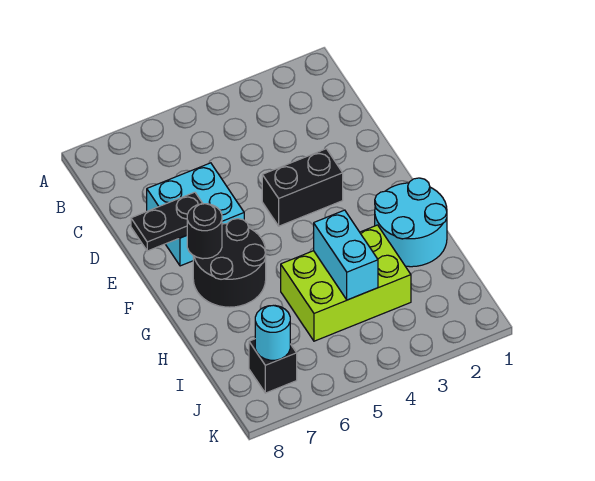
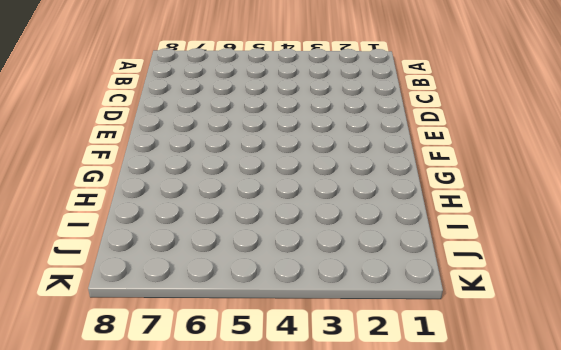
none -> cyan 2x2 brick [147,163,244,266]
none -> black 1x2 brick [262,149,343,226]

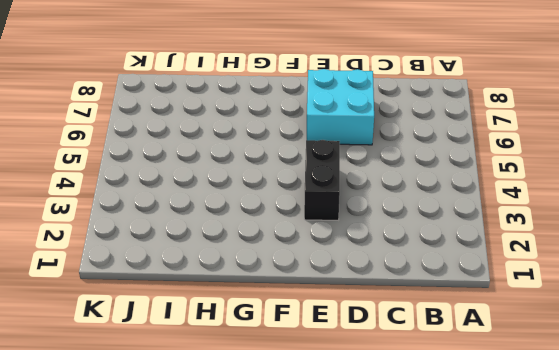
none -> black 2x2 round brick [193,219,266,307]
none -> cyan 2x2 round brick [375,178,447,267]

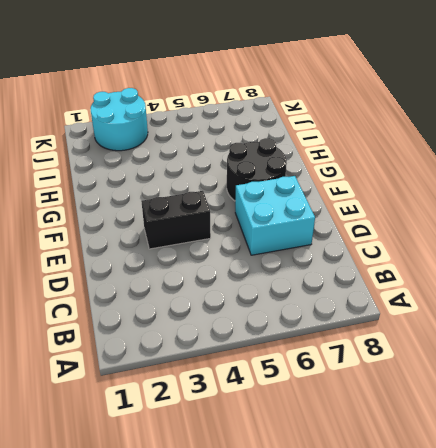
cyan 2x2 round brick [91,88,148,151] -> cyan 2x2 round brick moved to [375,178,447,267]
none -> lime 2x3 brick [281,225,411,341]
none -> black 1x1 brick [249,339,297,393]

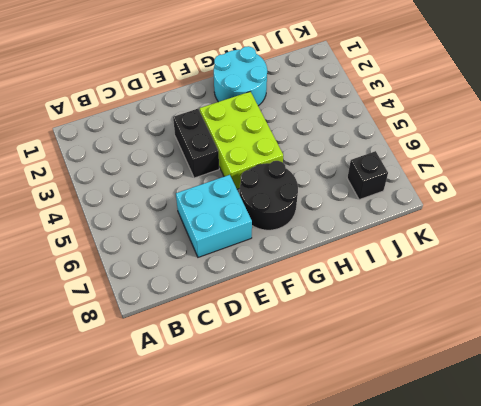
lime 2x3 brick [200,92,283,189] -> lime 2x3 brick moved to [281,225,411,341]
none -> black 1x2 plate [131,192,203,251]
none -> black 1x1 round brick [187,204,222,259]

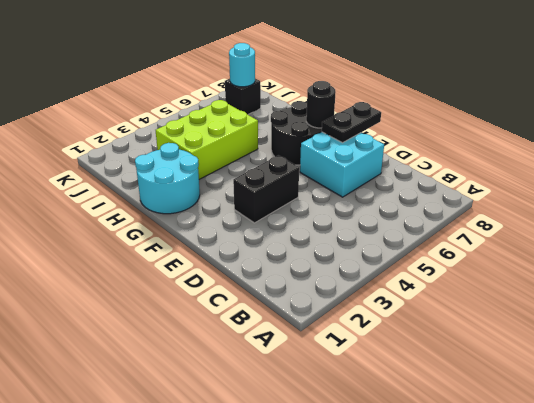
none -> cyan 1x2 brick [314,210,378,300]

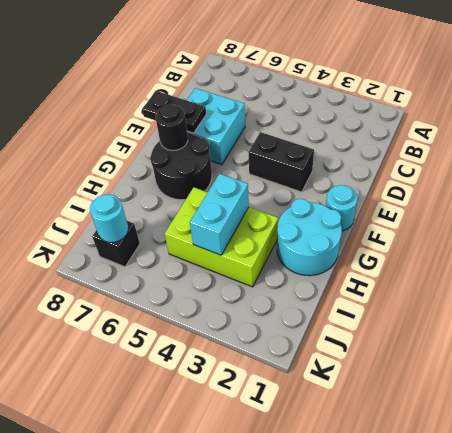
cyan 1x1 round brick [326,185,358,231] -> none

